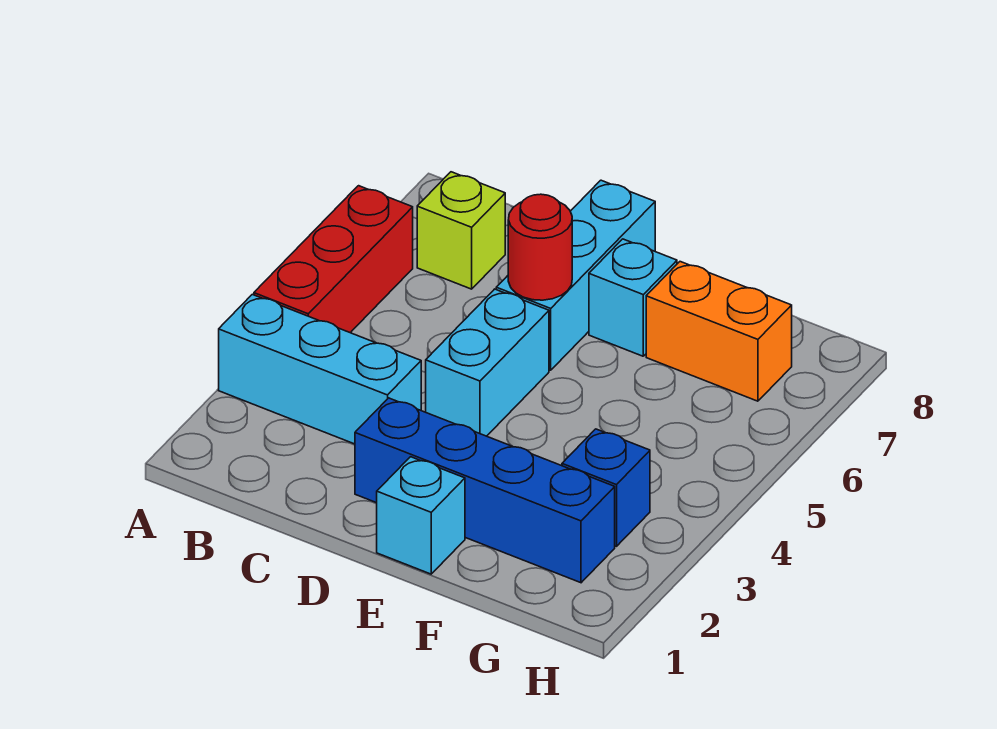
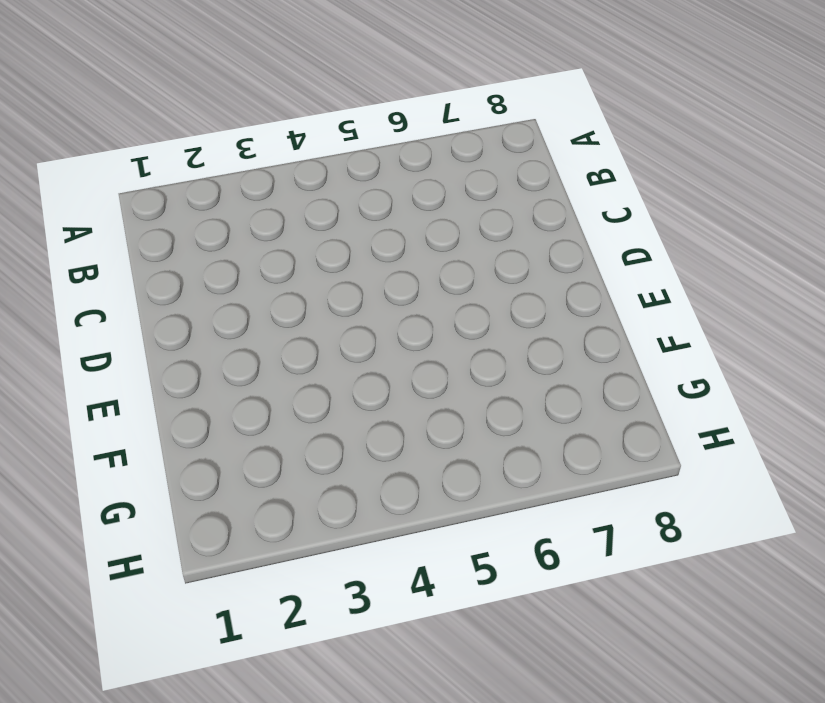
none -> cyan 1x3 brick [219,294,421,444]
none -> red 1x3 brick [254,186,413,333]

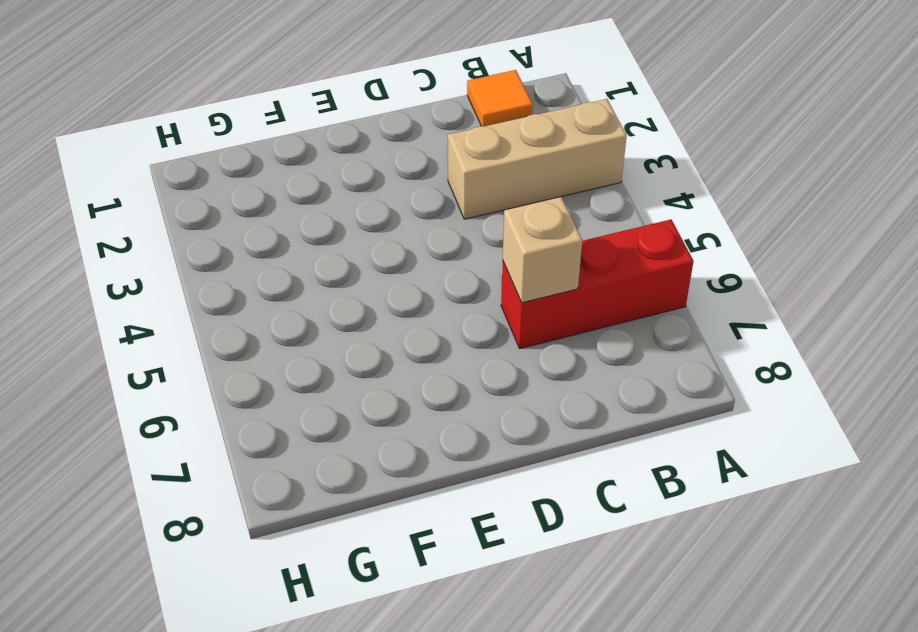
tan 1x3 brick [448,99,627,219] -> cyan 1x3 brick [219,294,421,444]
red 1x3 brick [501,219,694,349] -> red 1x3 brick turned to [254,186,413,333]
orange 1x1 tile [467,70,533,126] -> none
tan 1x1 brick [503,197,582,303] -> none
none -> lime 1x1 brick [417,172,505,289]
none -> blue 1x4 brick [355,398,615,583]

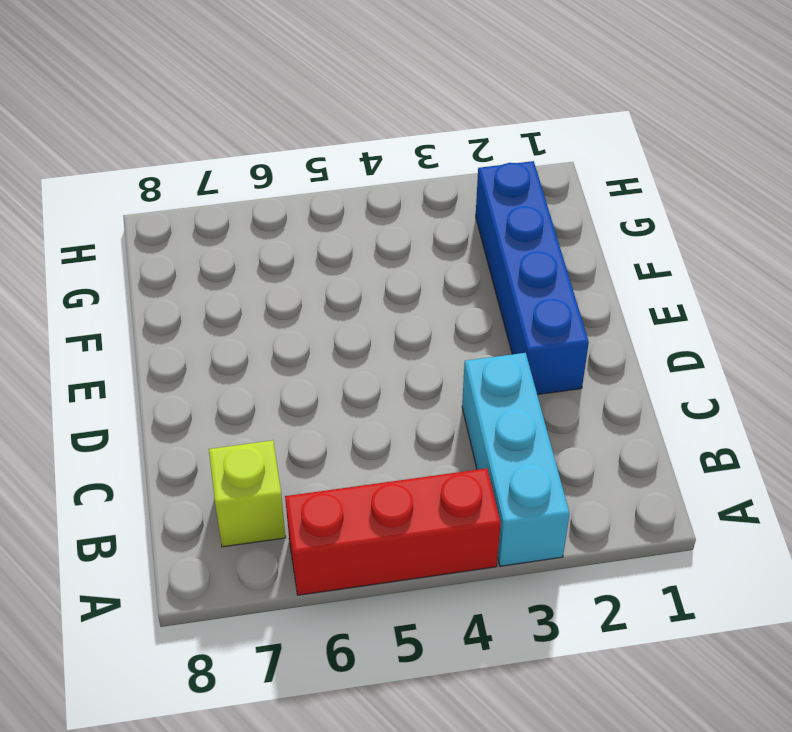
none -> cyan 1x2 brick [426,289,549,436]
none -> cyan 1x3 brick [496,180,655,370]

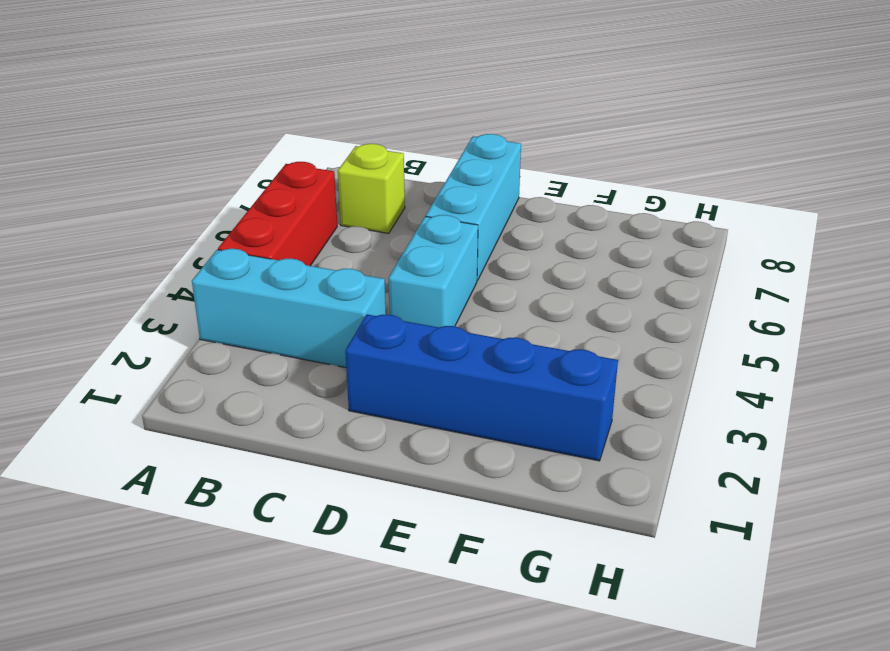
none -> cyan 1x1 brick [377,457,465,574]
none -> cyan 1x1 brick [589,239,677,356]

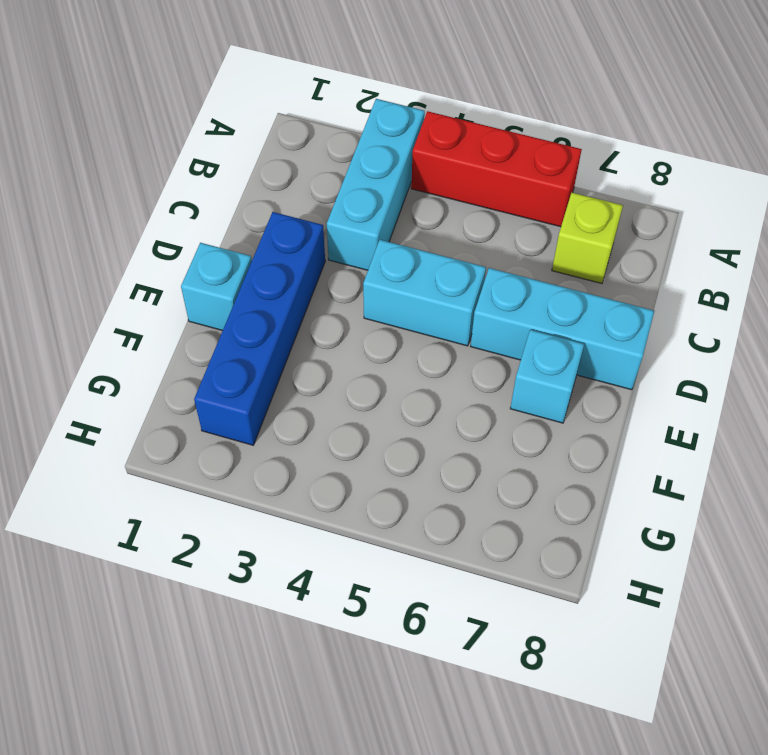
none -> orange 1x2 brick [646,262,792,401]
none -> blue 1x1 brick [562,429,650,546]

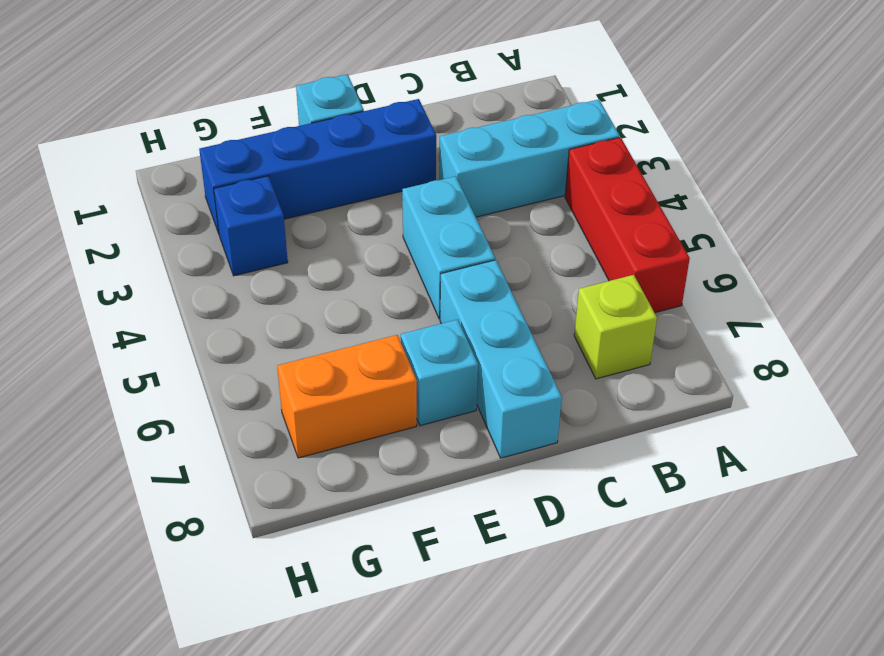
none -> red 1x1 round brick [508,194,572,300]

